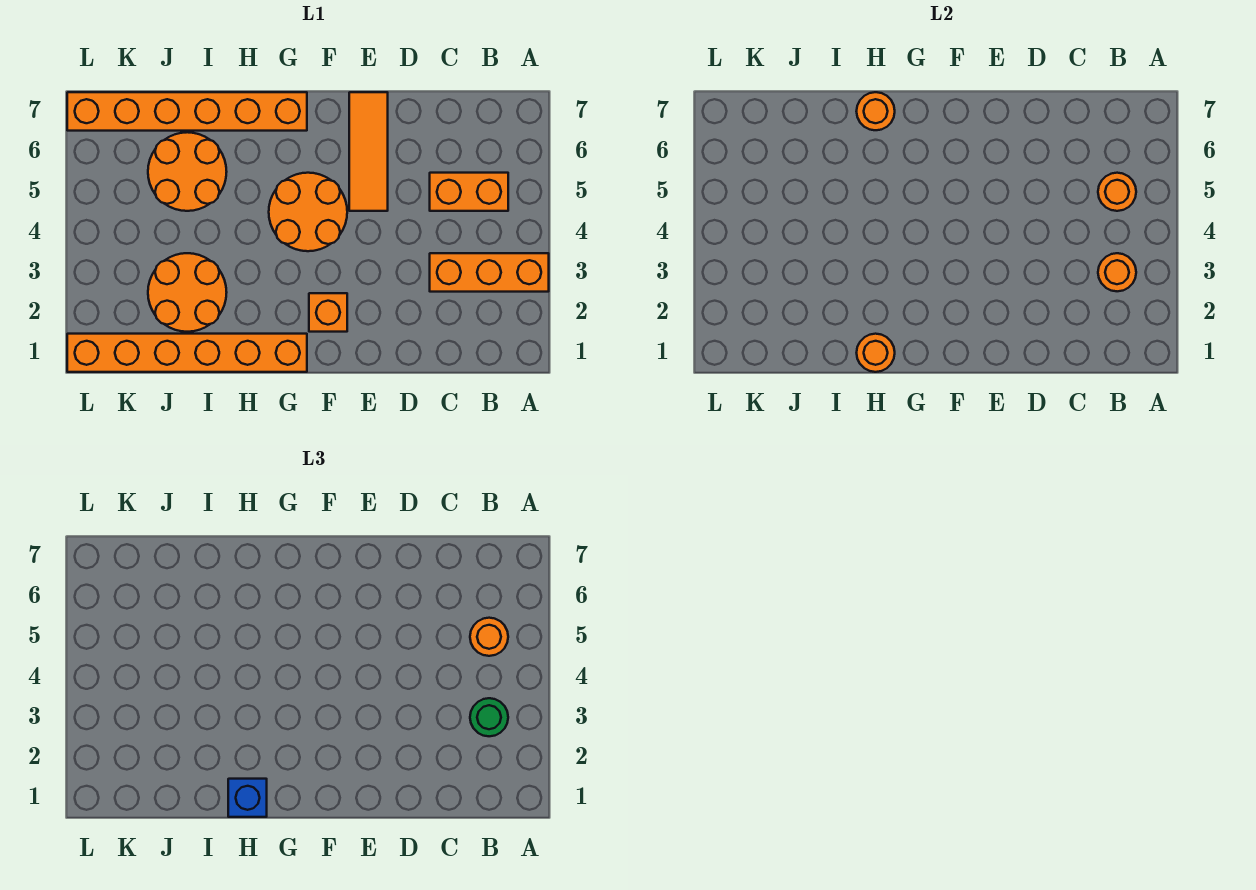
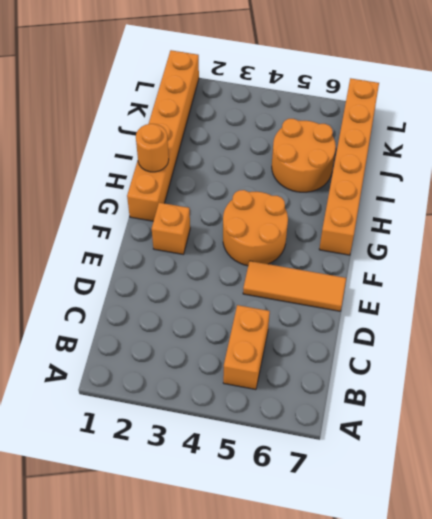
none -> orange 1x3 brick [430,253,549,292]
none -> orange 2x2 round brick [148,253,227,332]
none -> orange 1x1 round brick [1098,253,1136,291]

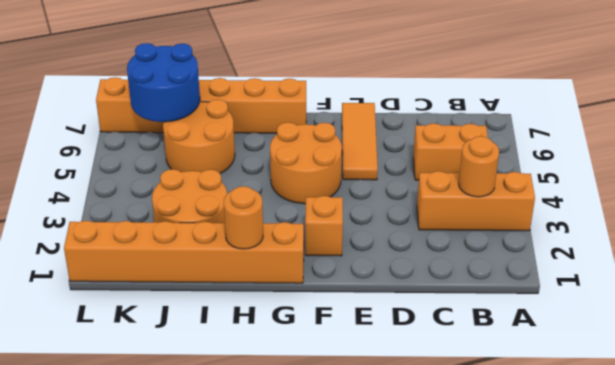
blue 2x2 round brick [127,43,200,122] -> none
none -> orange 1x1 round brick [1098,173,1136,211]
none -> orange 1x1 round brick [856,92,895,130]
none -> green 1x1 round brick [470,698,508,736]

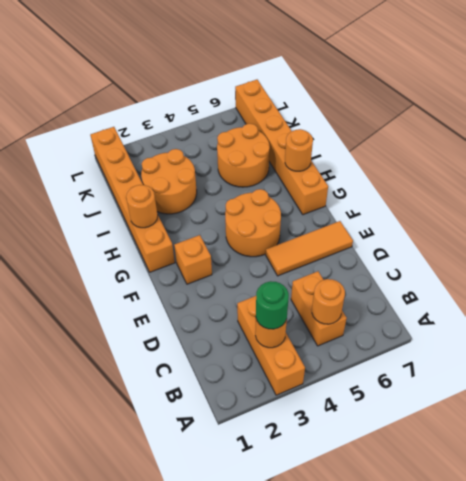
none -> orange 1x1 round brick [470,618,508,656]
none -> blue 1x1 brick [228,779,267,817]

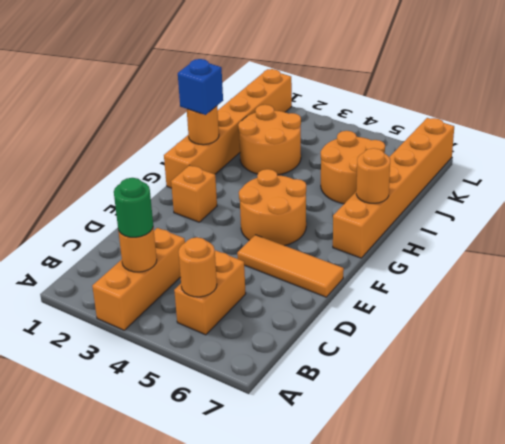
none -> orange 1x1 round brick [470,618,508,656]

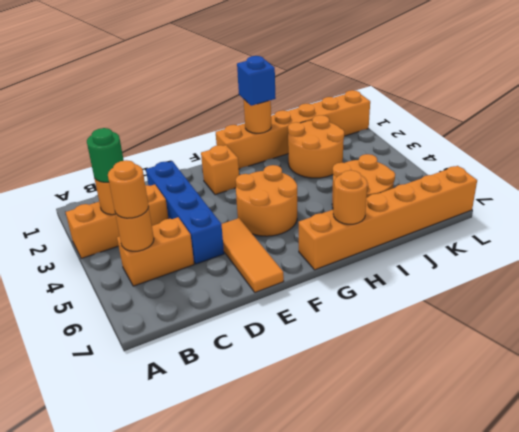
blue 1x4 brick [146,161,224,264] -> none

